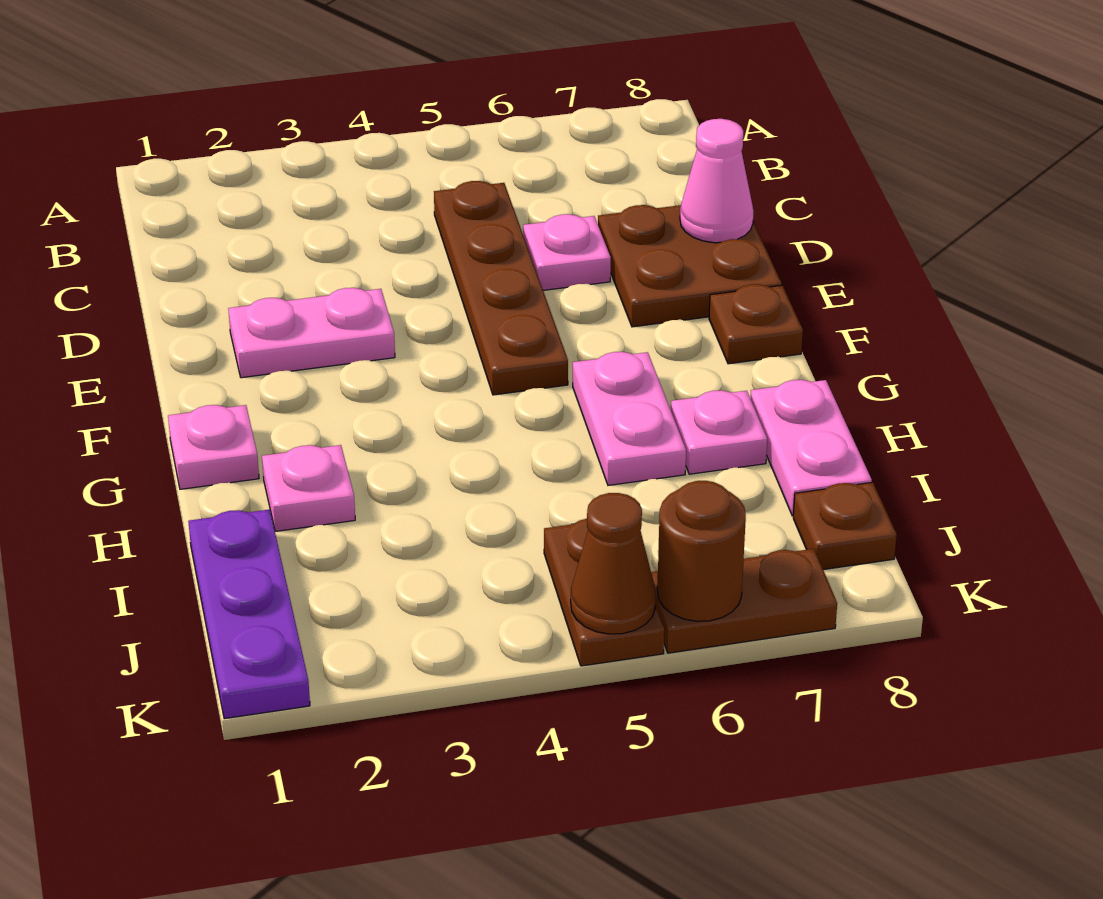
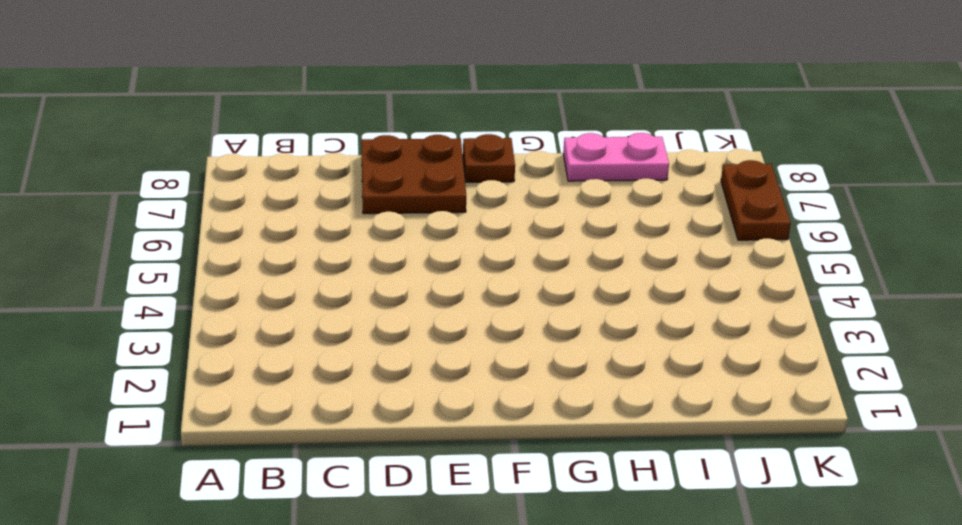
none -> brown 1x4 plate [434,181,568,395]
none -> pink 1x1 plate [523,214,611,290]
none -> pink 1x2 plate [228,288,395,378]

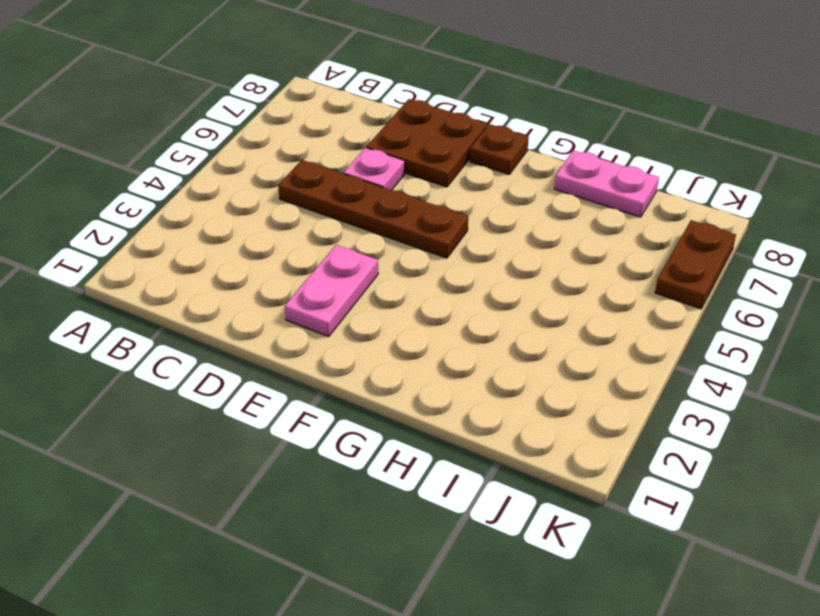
none -> pink 1x1 plate [168,405,259,489]
none -> pink 1x2 plate [573,352,686,485]
none -> pink 1x1 plate [262,445,355,531]

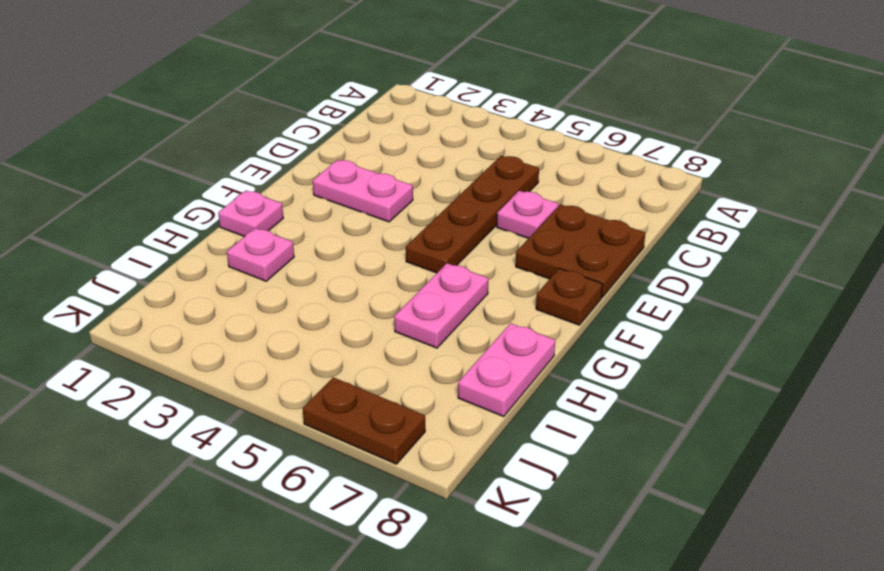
none -> pink 1x1 plate [671,390,767,474]
none -> purple 1x3 plate [188,509,310,719]
none -> brown 1x2 plate [544,519,664,666]

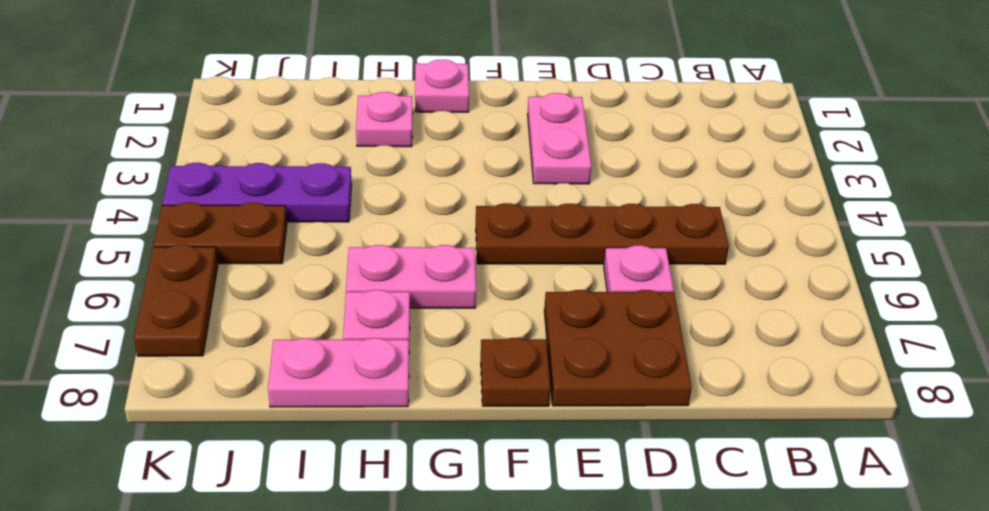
purple 1x3 plate [163,163,352,222] -> purple 1x3 plate moved to [188,509,310,719]
none -> brown 1x1 plate [793,482,897,570]
none -> pink 1x1 cone [680,119,754,243]
none -> brown 1x1 cone [571,493,656,634]

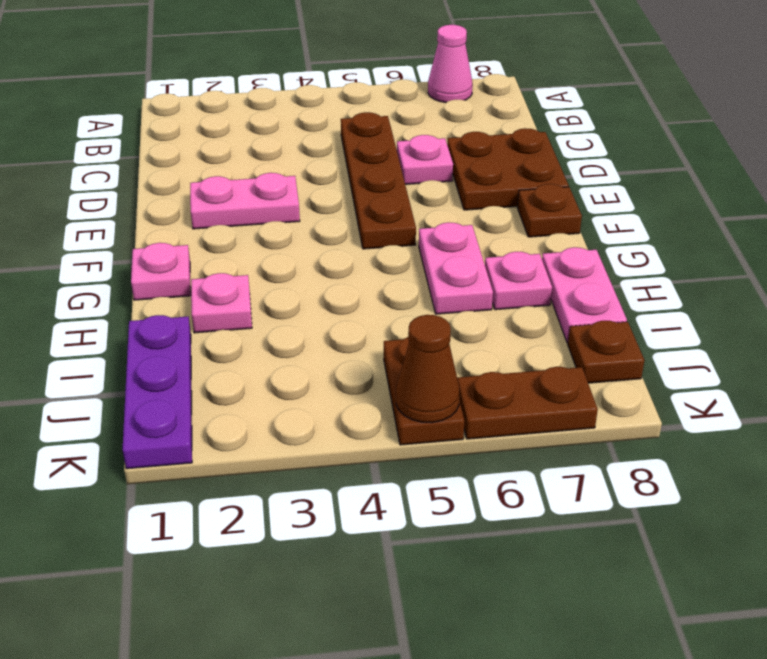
pink 1x1 cone [428,25,473,103] -> pink 1x1 cone moved to [680,119,754,243]
none -> brown 1x1 round brick [657,481,746,621]

